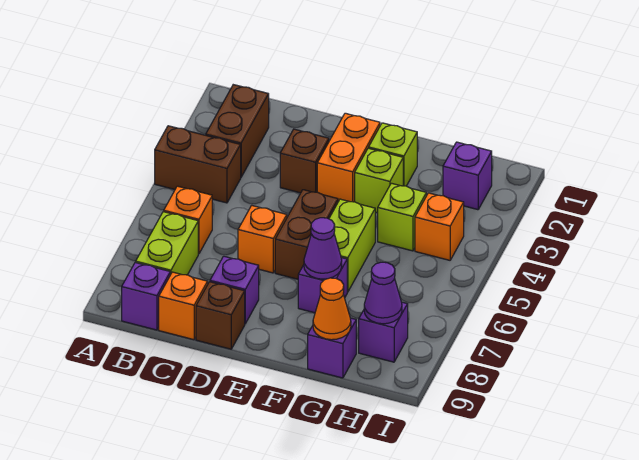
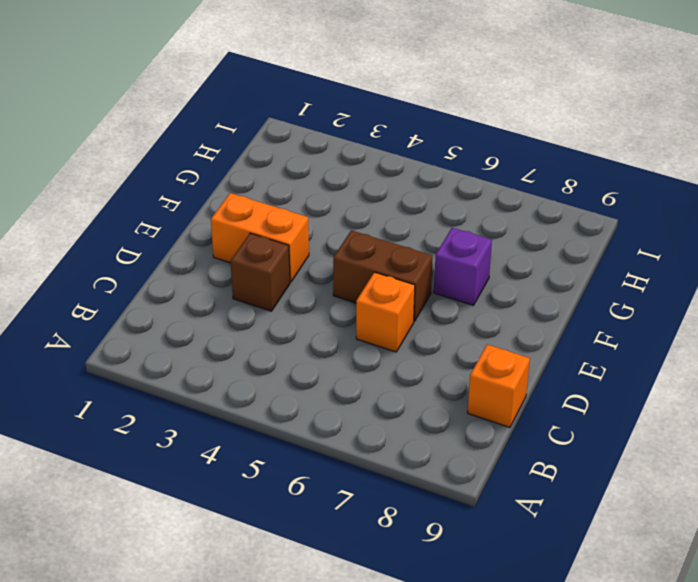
none -> brown 1x2 brick [155,126,241,203]
none -> brown 1x2 brick [206,85,269,177]
none -> orange 1x1 brick [164,186,212,254]

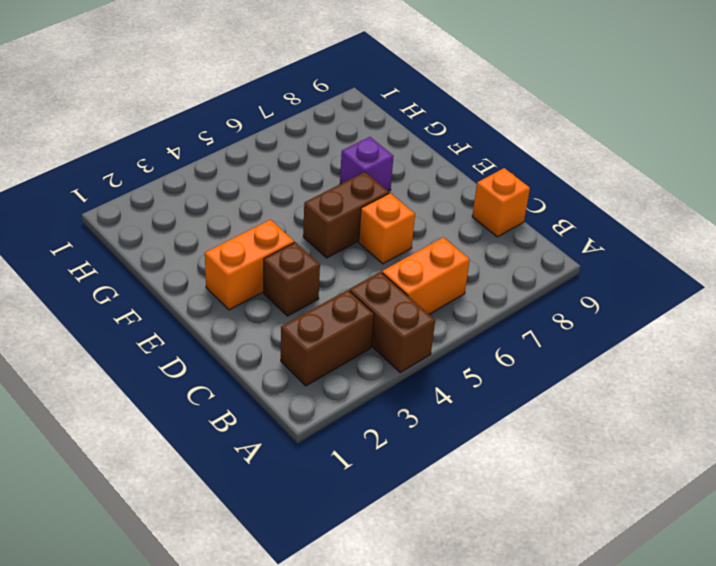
orange 1x2 brick [382,237,470,314] -> orange 1x1 brick [164,186,212,254]
none -> lime 1x2 brick [136,212,198,275]
none -> purple 1x1 brick [122,262,170,330]
none -> purple 1x1 brick [210,256,259,324]

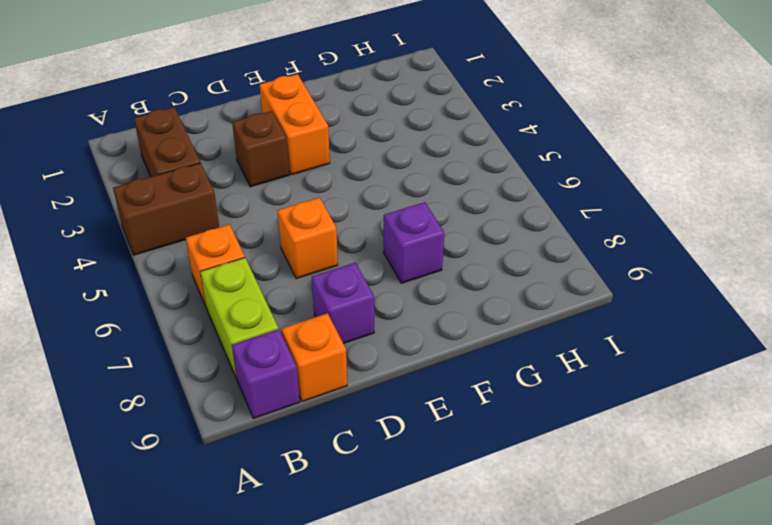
none -> brown 1x1 brick [196,282,245,349]
none -> brown 1x2 brick [275,190,338,279]
none -> lime 1x1 brick [369,123,417,186]

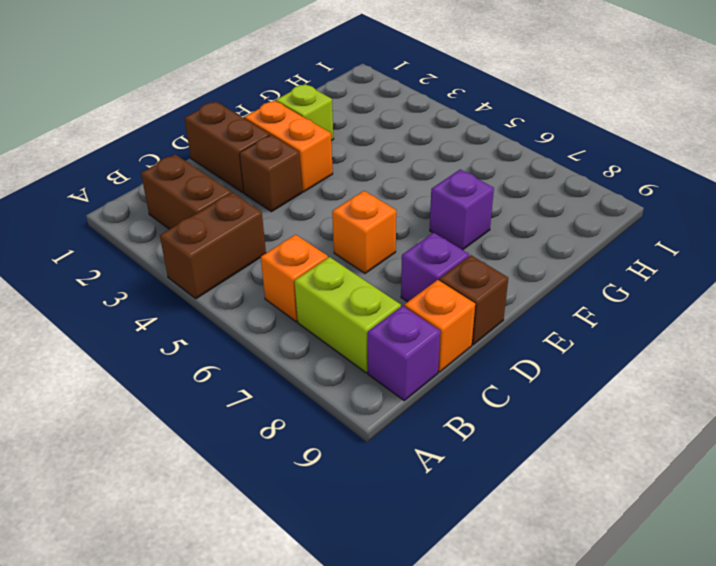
brown 1x2 brick [185,101,270,193] -> brown 1x2 brick moved to [275,190,338,279]
none -> lime 1x1 brick [355,148,403,213]
none -> lime 1x2 brick [329,199,375,292]
none -> lime 1x1 brick [378,183,426,251]

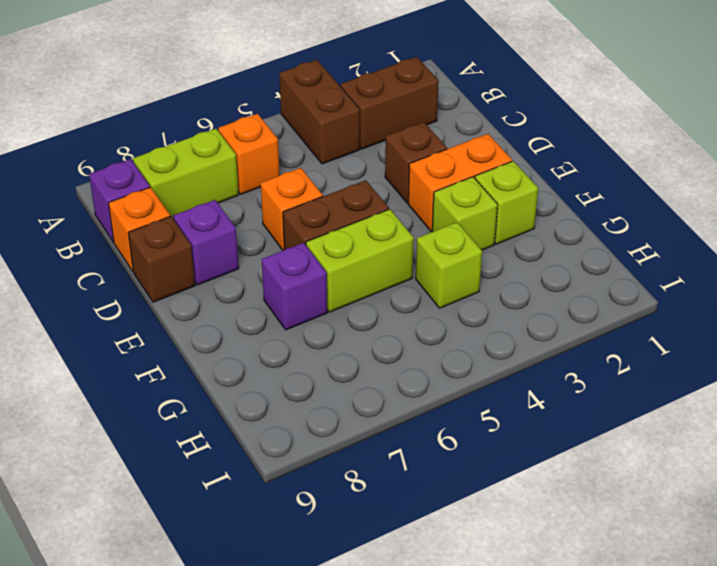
none -> purple 1x1 brick [308,318,356,378]
none -> purple 1x1 brick [443,142,492,210]
none -> orange 1x1 brick [415,193,464,260]

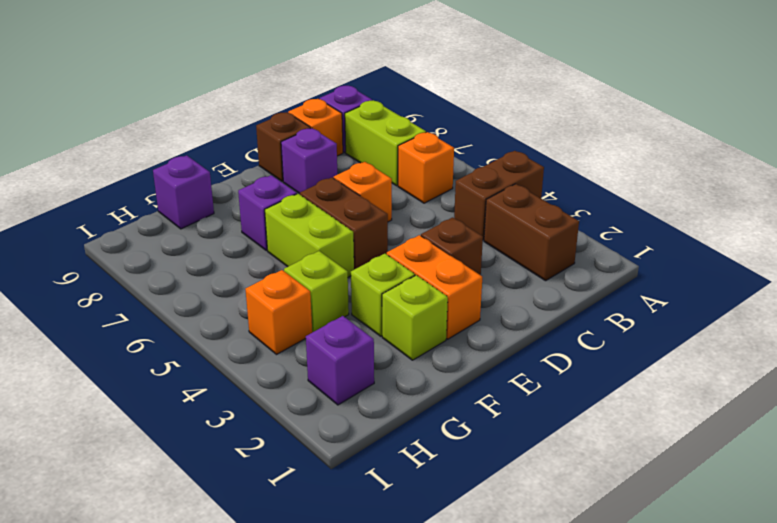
none -> purple 1x1 brick [359,302,408,362]
none -> purple 1x1 cone [304,218,342,279]
none -> orange 1x1 cone [313,278,351,340]

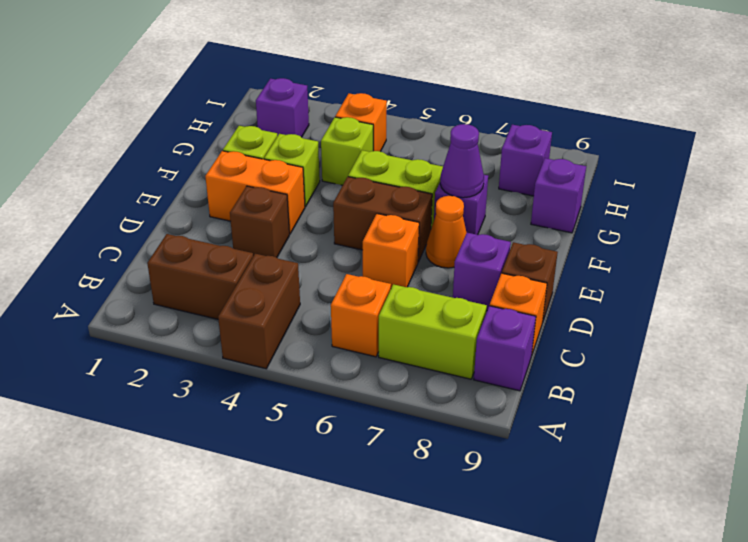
orange 1x1 cone [426,196,467,268] -> orange 1x1 cone moved to [313,278,351,340]
none -> purple 1x1 cone [364,262,402,324]

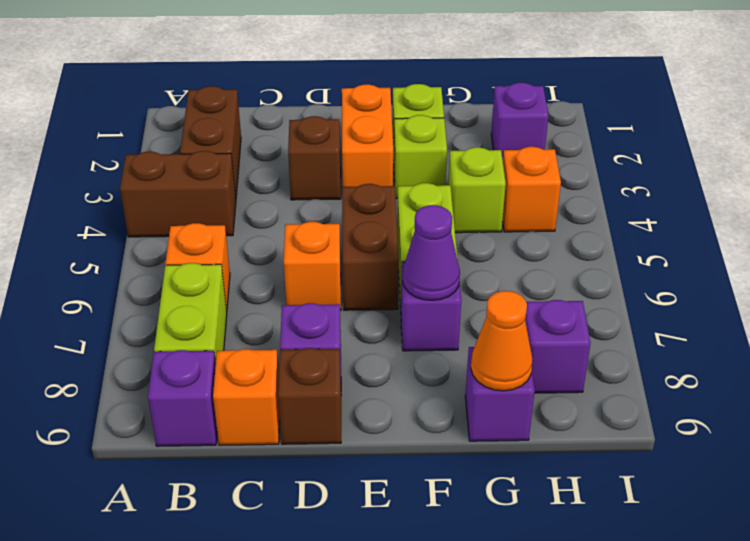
none -> purple 1x1 cone [364,262,402,324]

